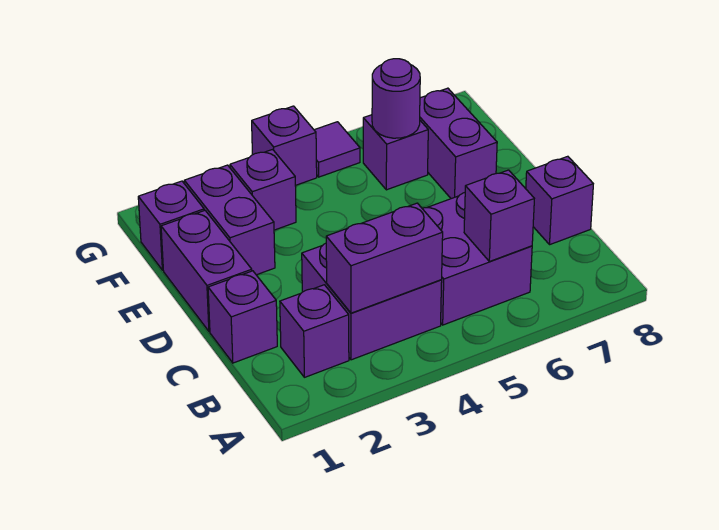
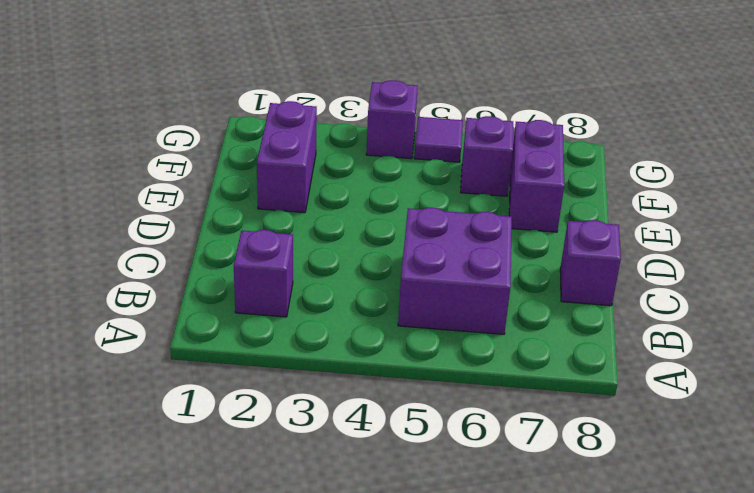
none -> purple 2x2 brick [302,243,442,360]
none -> purple 1x1 brick [208,271,277,363]
none -> purple 1x2 brick [161,210,252,331]

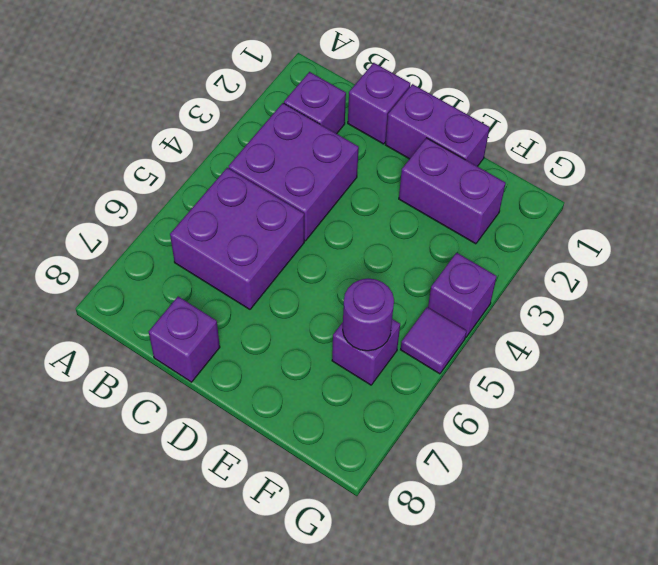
none -> purple 1x2 brick [420,88,497,199]
none -> purple 1x1 brick [138,181,204,270]
none -> purple 1x1 brick [230,149,296,230]

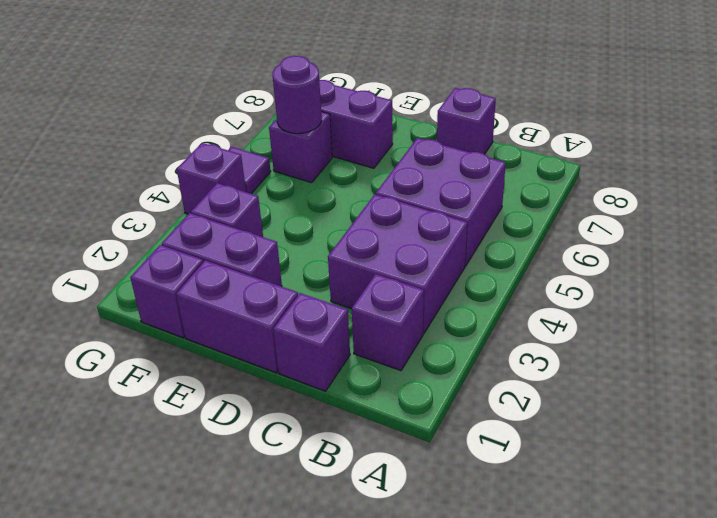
none -> purple 1x2 brick [326,203,443,313]
none -> purple 1x1 brick [464,170,534,261]

